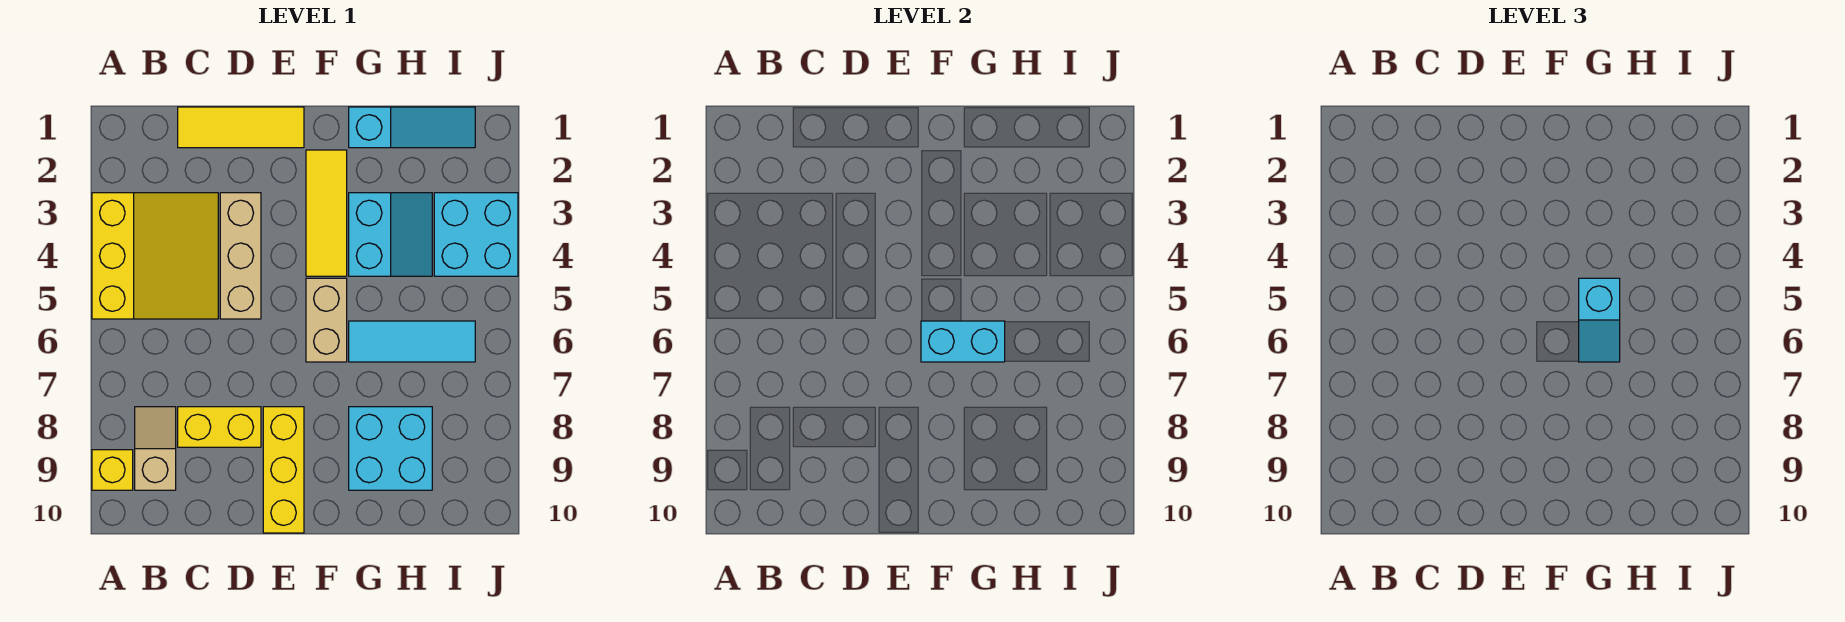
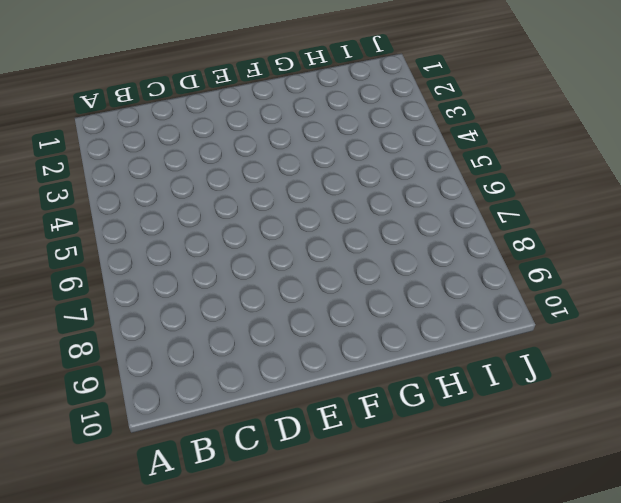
none -> yellow 3x3 slope [92,193,218,319]
none -> yellow 1x1 brick [92,450,133,490]
none -> tan 1x2 slope [135,407,176,490]

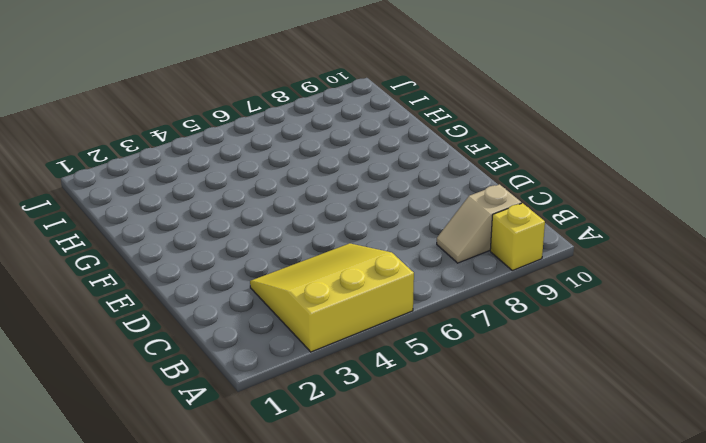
none -> yellow 1x3 tile [178,107,304,148]
none -> yellow 1x2 brick [178,407,261,447]
none -> tan 1x3 brick [220,193,261,319]

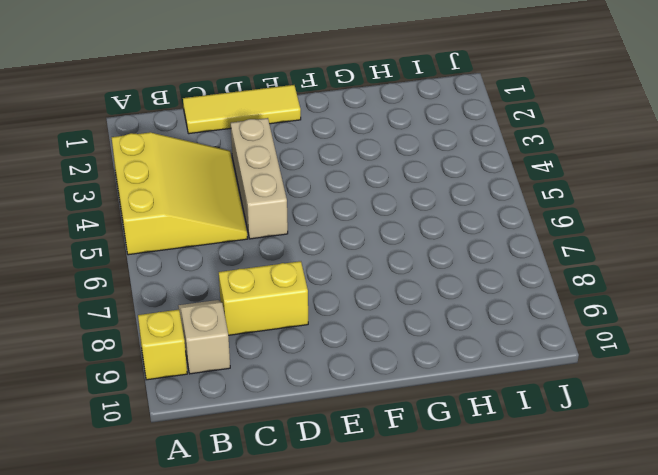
none -> yellow 1x3 brick [263,407,304,533]
none -> yellow 1x3 tile [306,150,347,276]
none -> tan 1x2 brick [306,278,347,362]

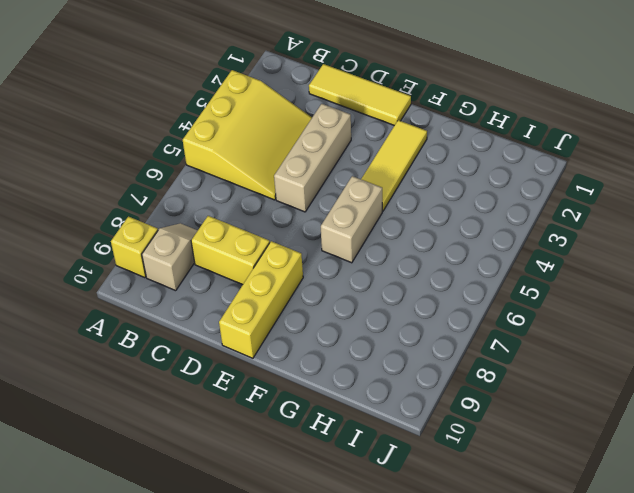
none -> cyan 1x3 slope [349,107,475,148]
none -> cyan 2x2 slope [349,193,432,276]
none -> cyan 1x3 tile [349,321,475,362]

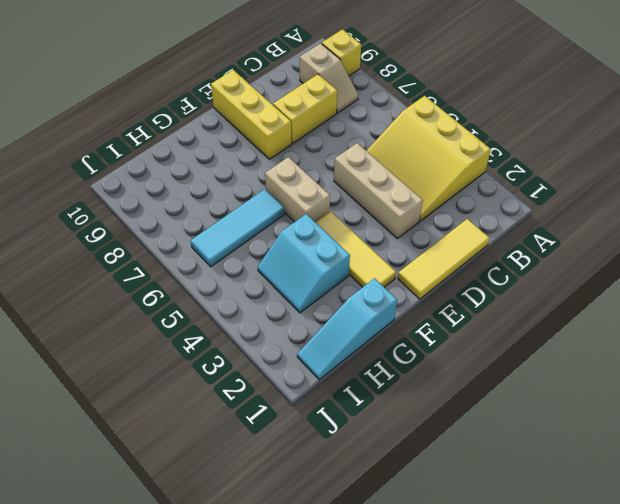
none -> cyan 2x2 brick [349,407,432,490]
none -> cyan 2x2 brick [434,193,518,276]
none -> cyan 1x2 brick [921,321,1005,362]

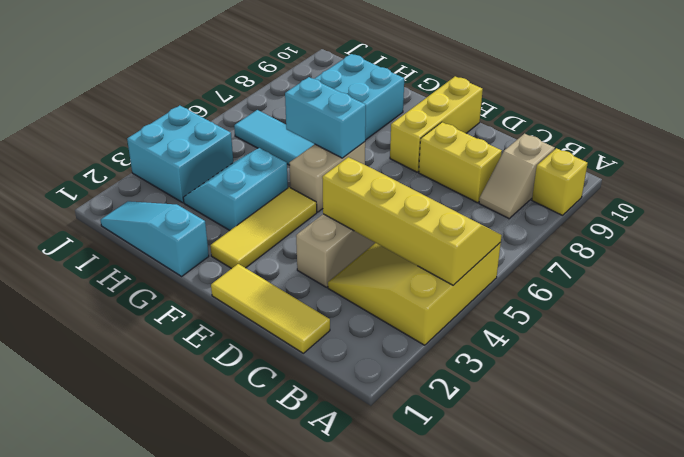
yellow 2x4 slope [322,157,502,285] -> none
none -> cyan 1x2 slope [1579,278,1620,362]

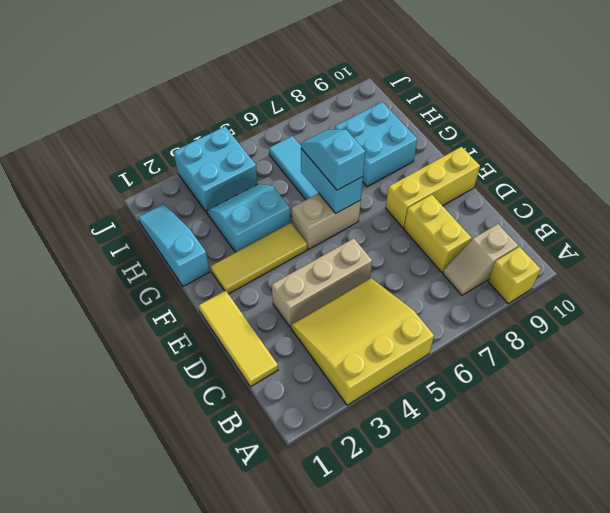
cyan 1x2 slope [301,130,365,190] -> cyan 1x2 slope turned to [1579,278,1620,362]

